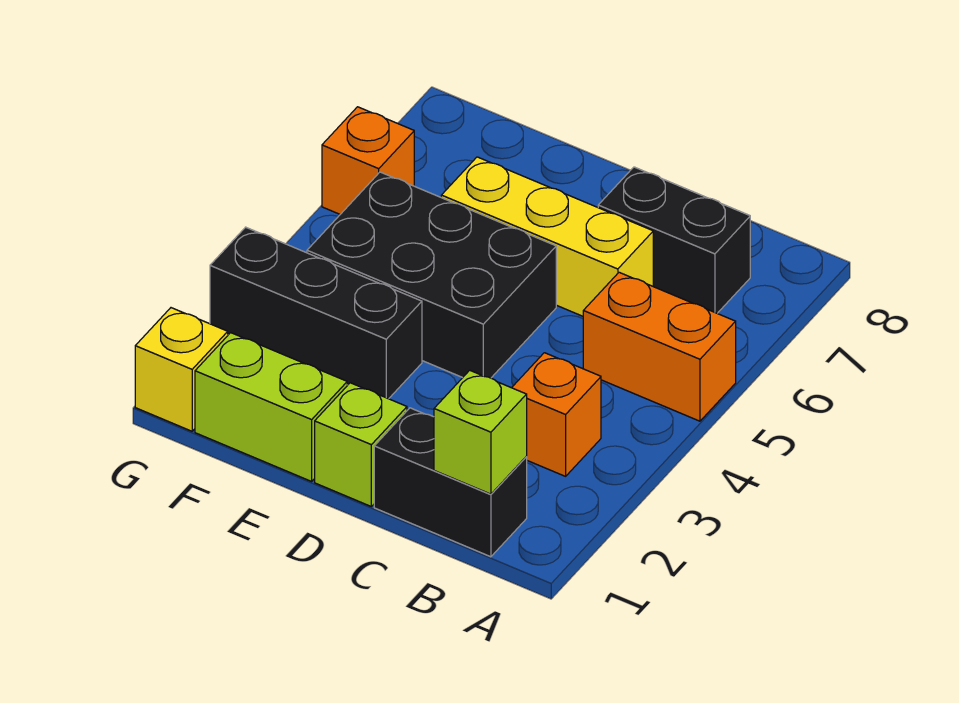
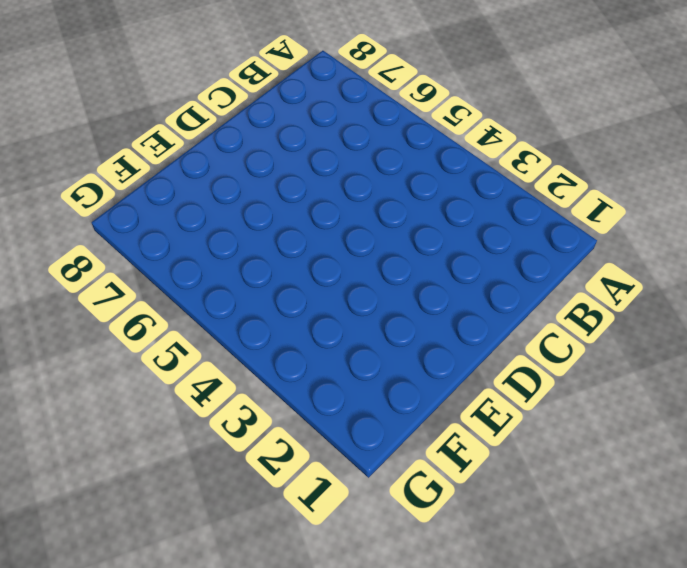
none -> orange 1x2 brick [583,272,736,421]
none -> black 1x2 brick [374,408,527,557]
none -> orange 1x1 brick [512,353,601,476]

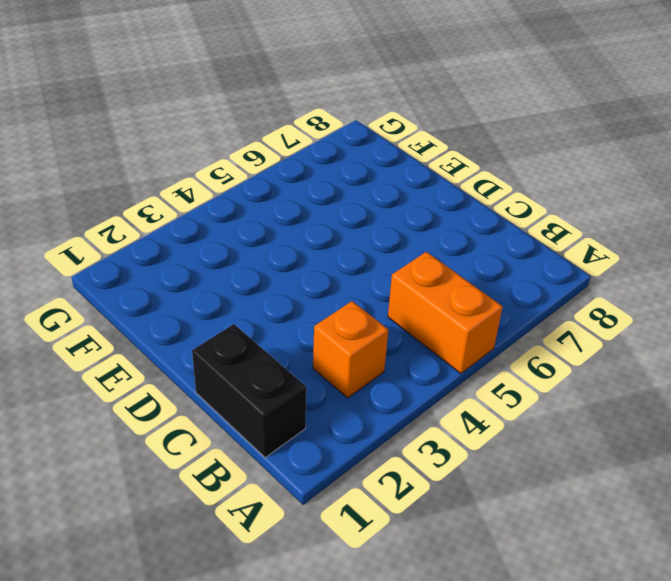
none -> black 1x2 brick [598,167,750,313]
none -> yellow 1x3 brick [441,157,653,316]
none -> lime 1x1 brick [315,383,407,506]

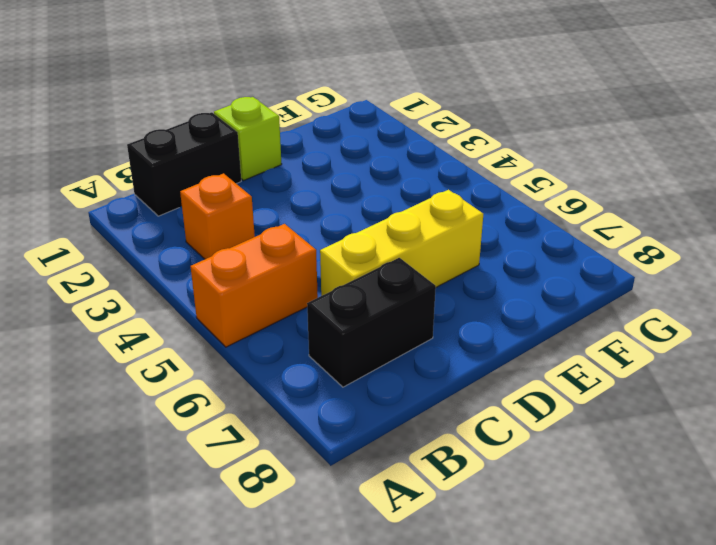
none -> black 2x3 brick [307,172,556,378]
none -> lime 1x2 brick [195,333,347,481]
none -> black 1x3 brick [210,227,422,399]

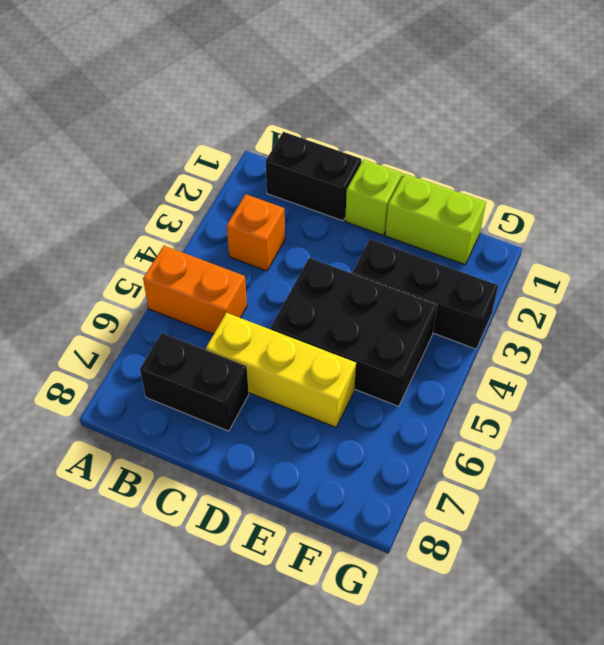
none -> yellow 1x1 brick [135,308,228,431]
none -> orange 1x1 brick [322,107,414,214]
none -> lime 1x1 brick [434,370,527,494]

